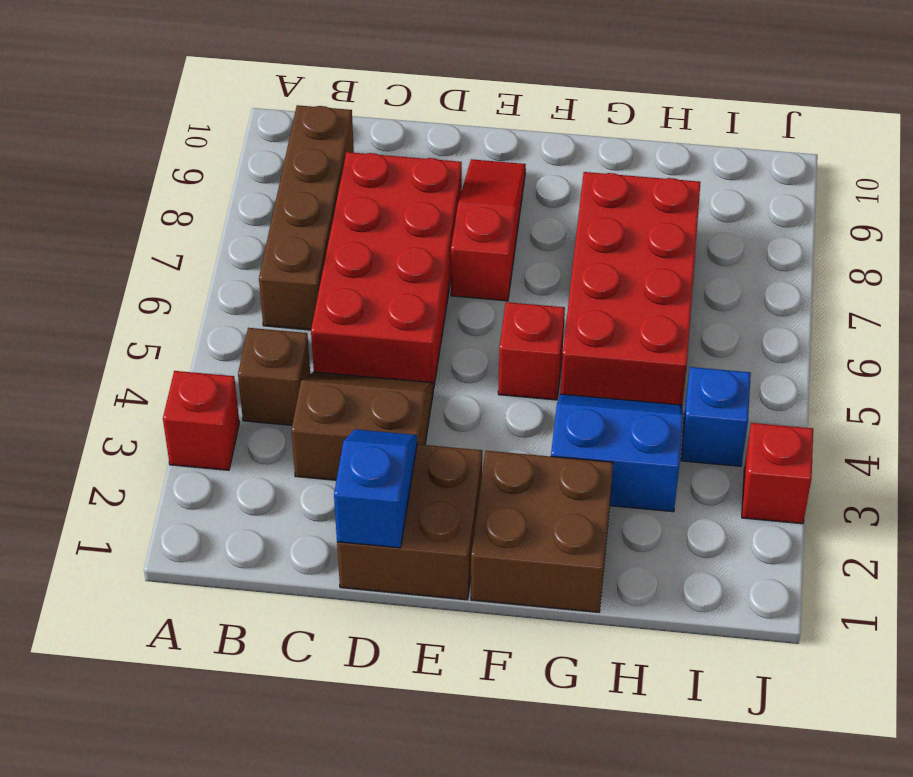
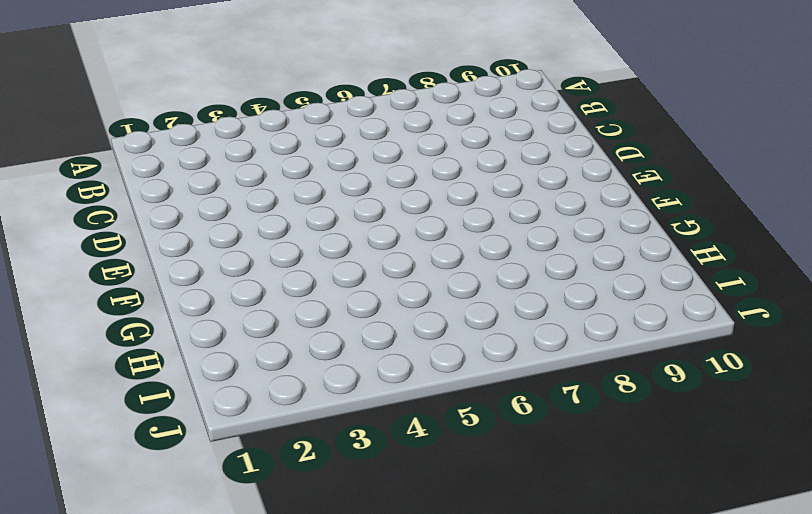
none -> red 1x1 brick [163,371,239,470]
none -> brown 1x1 brick [238,328,310,425]
none -> brown 1x4 brick [259,105,354,330]

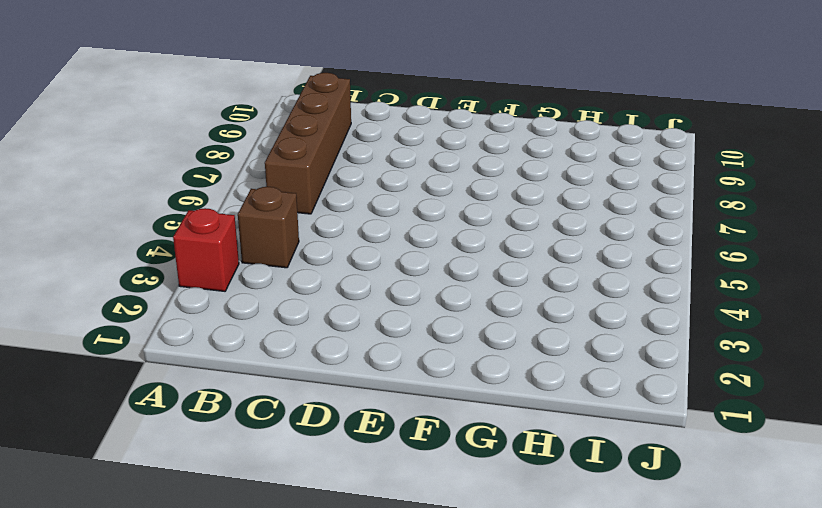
none -> brown 2x2 slope [291,372,433,480]
none -> red 2x4 brick [311,152,462,389]
none -> brown 2x2 brick [337,444,482,600]

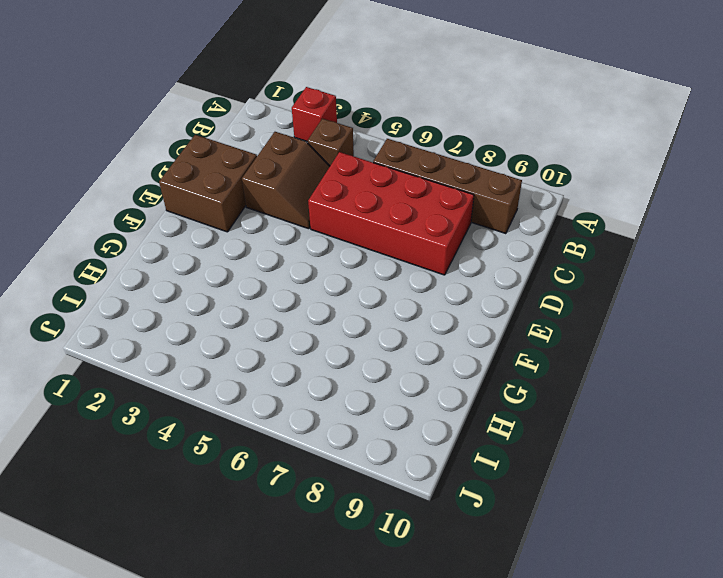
none -> red 1x3 slope [451,159,526,301]
none -> brown 2x2 brick [471,451,613,612]
none -> red 1x1 brick [498,302,565,400]

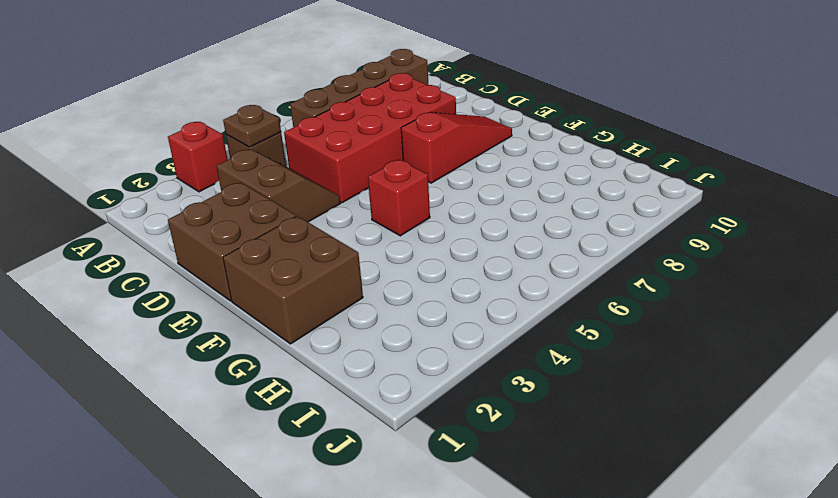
brown 1x1 plate [223,105,281,147] -> none
none -> blue 2x2 slope [551,394,683,512]
none -> red 2x4 brick [561,172,700,405]
none -> blue 1x1 brick [681,367,751,466]

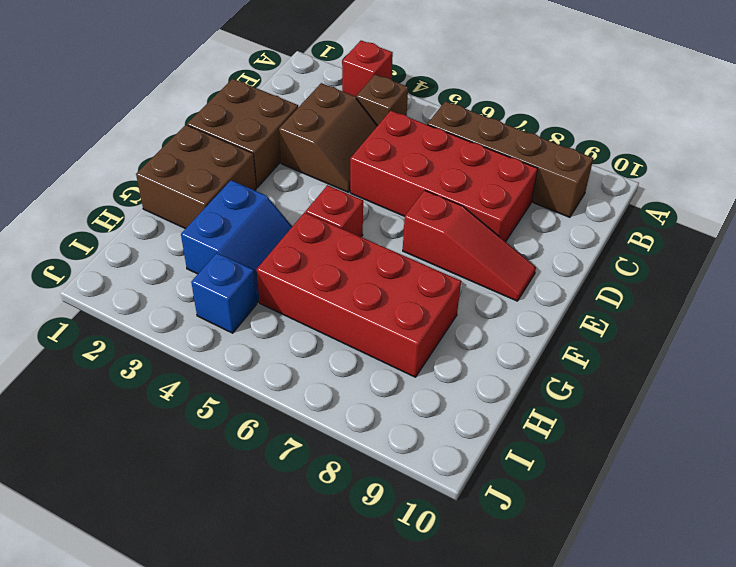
none -> red 1x1 brick [742,423,813,524]
none -> blue 1x2 slope [334,429,417,548]

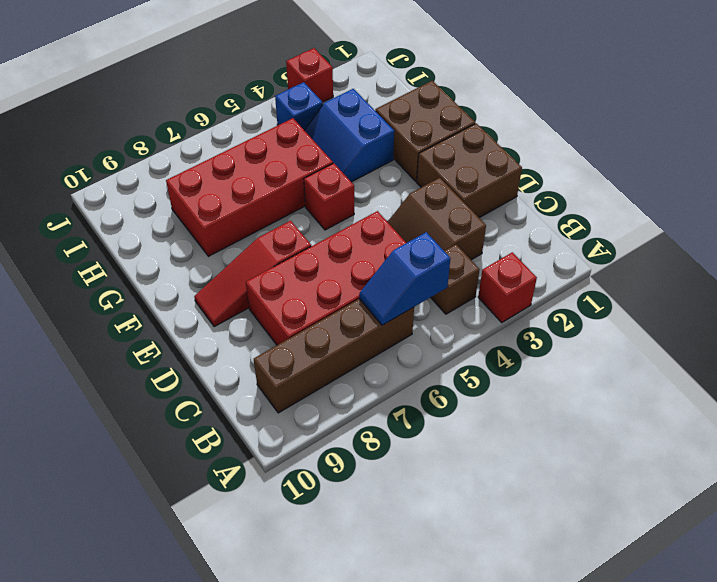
blue 1x2 slope [359,232,451,325] -> blue 1x2 slope moved to [334,429,417,548]

